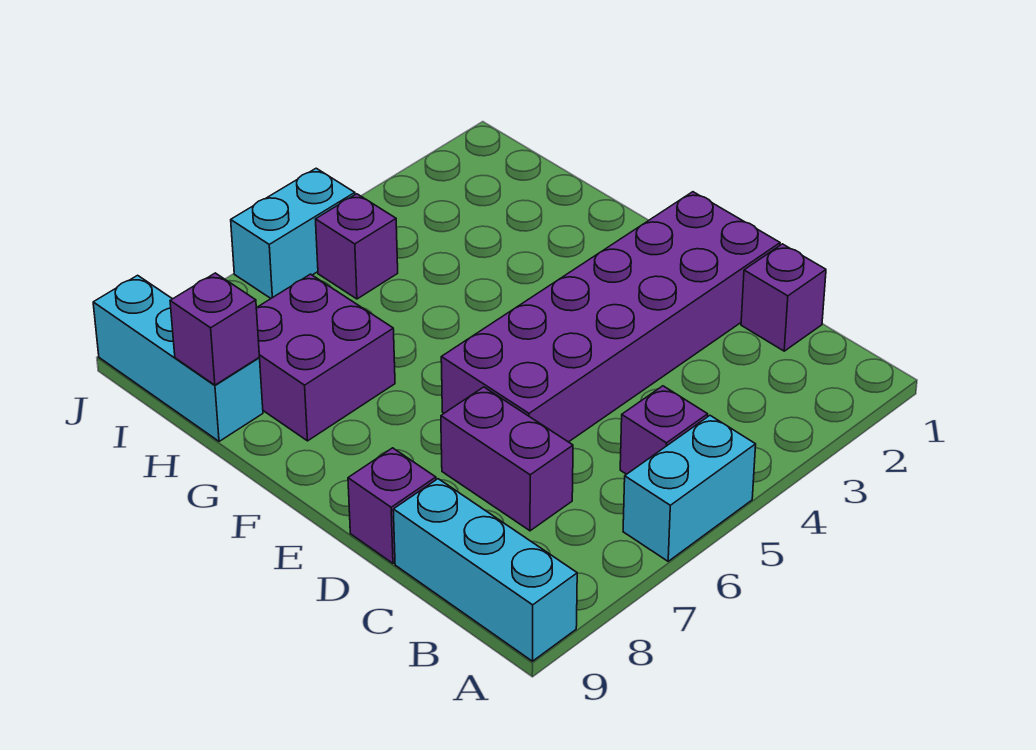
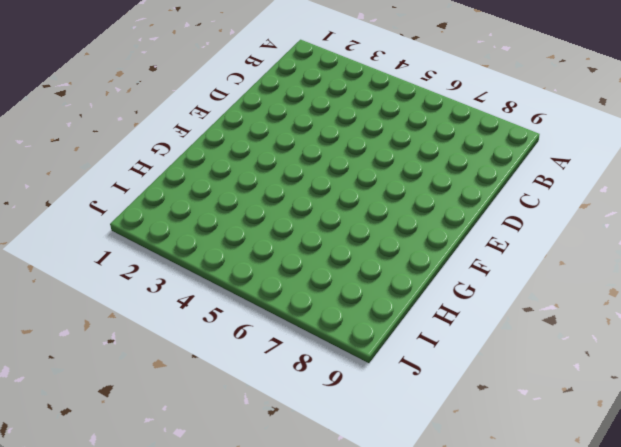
none -> cyan 1x2 brick [623,416,756,561]
none -> cyan 1x3 brick [393,479,577,661]
none -> purple 1x1 brick [620,386,708,474]

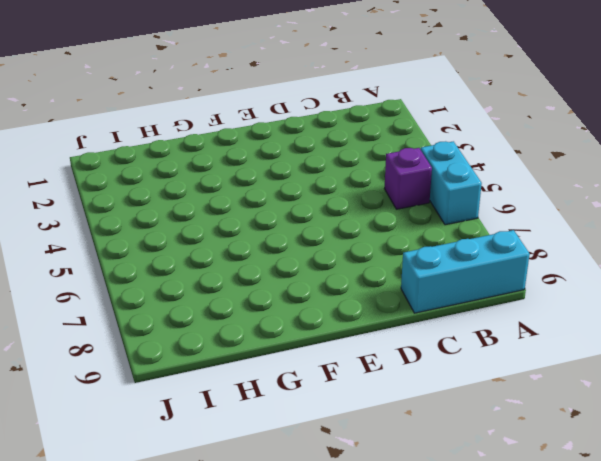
none -> purple 1x1 brick [741,244,826,351]
none -> purple 1x2 brick [441,387,573,531]
none -> purple 2x6 brick [441,192,780,442]

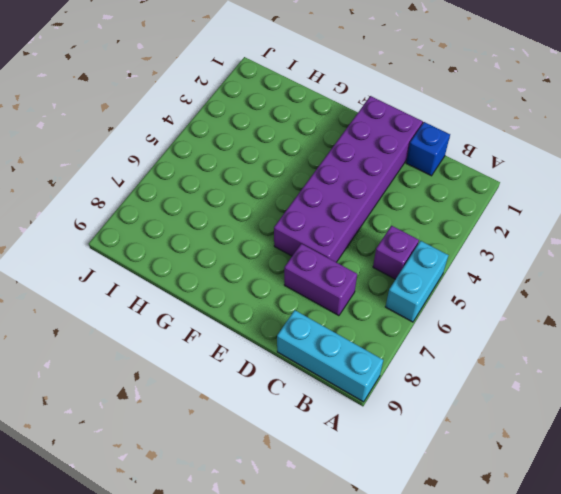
blue 1x1 brick [406,122,450,176] -> purple 1x1 brick [741,244,826,351]
none -> purple 1x1 brick [348,448,436,563]
none -> purple 2x2 brick [256,274,395,441]
none -> cyan 1x3 brick [93,275,263,441]

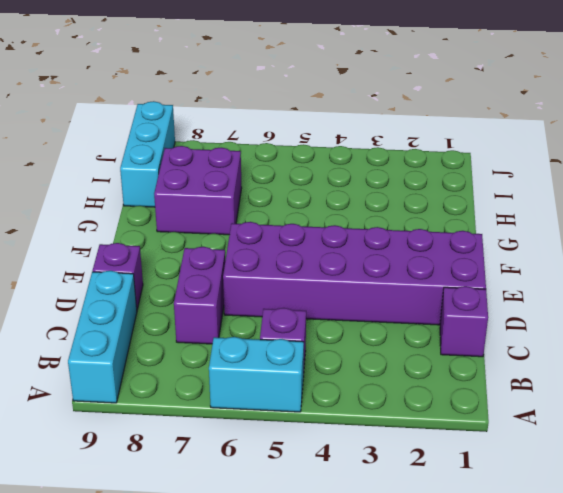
none -> purple 1x1 brick [316,194,398,299]
none -> cyan 1x2 brick [231,168,355,298]
none -> purple 1x1 brick [170,273,259,385]

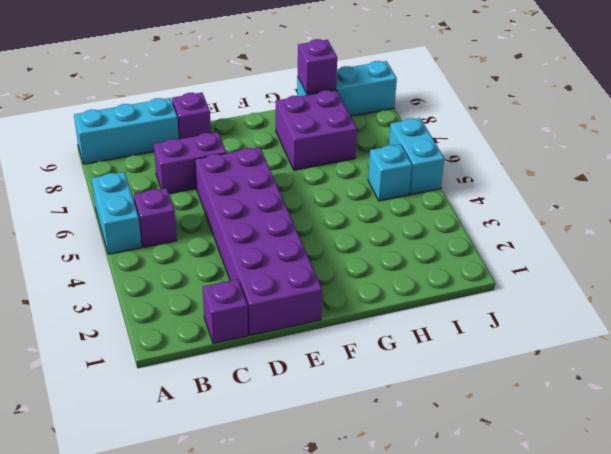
cyan 1x1 brick [368,144,412,201] -> purple 1x1 brick [316,194,398,299]

